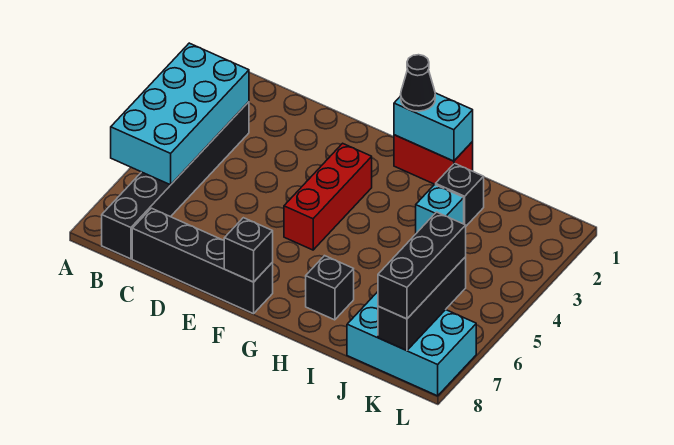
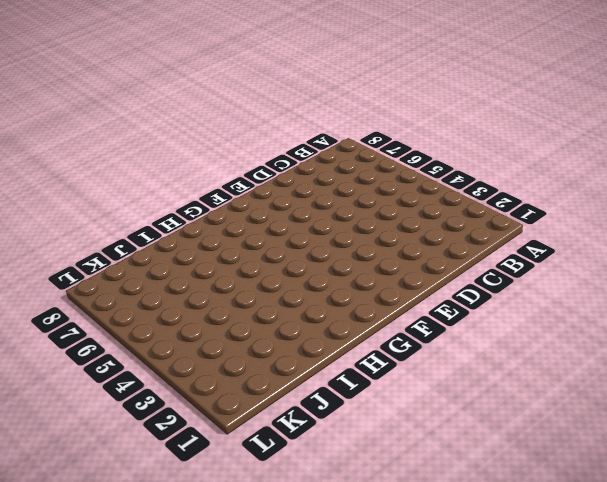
none -> black 1x6 brick [102,102,249,259]
none -> black 1x4 brick [132,208,273,314]
none -> red 1x3 brick [284,143,372,250]

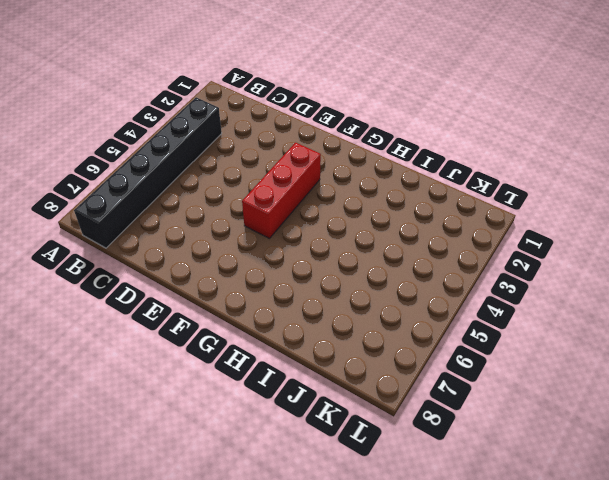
none -> black 1x4 brick [132,208,273,314]
none -> red 1x2 brick [394,135,473,185]
none -> black 1x1 brick [306,256,354,320]

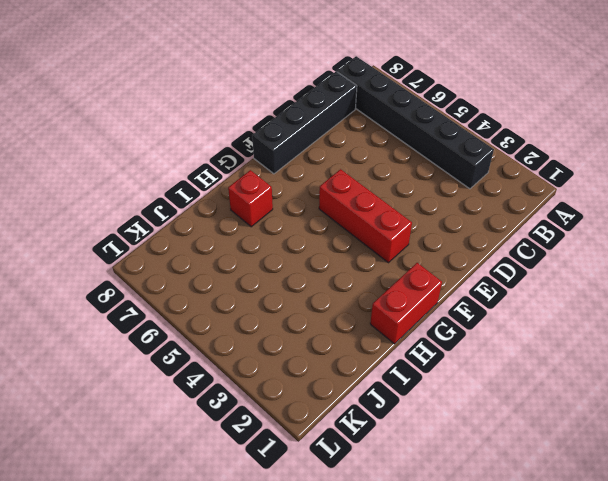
red 1x1 brick [228,170,273,227] -> black 1x1 brick [306,256,354,320]
none -> black 1x1 brick [436,163,484,226]
none -> cyan 1x1 brick [416,184,464,233]
none -> cyan 2x3 brick [347,292,476,396]

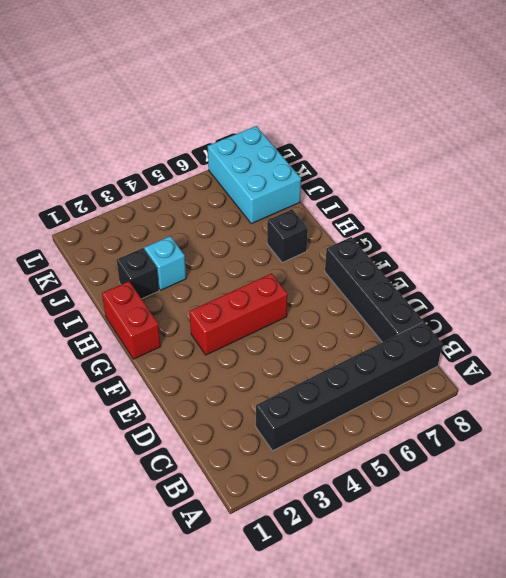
none -> cyan 2x4 brick [111,43,249,185]
none -> black 1x1 brick [224,218,273,282]
none -> cyan 1x2 brick [394,93,473,161]

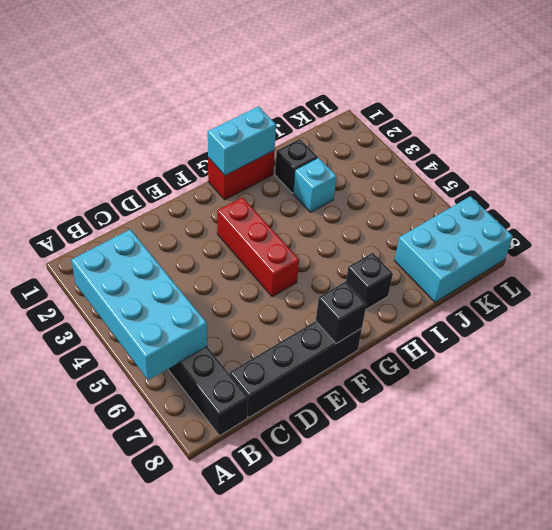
none -> black 1x3 brick [378,257,466,351]
none -> black 1x1 cone [401,55,435,111]
none -> black 1x3 brick [378,212,466,319]

